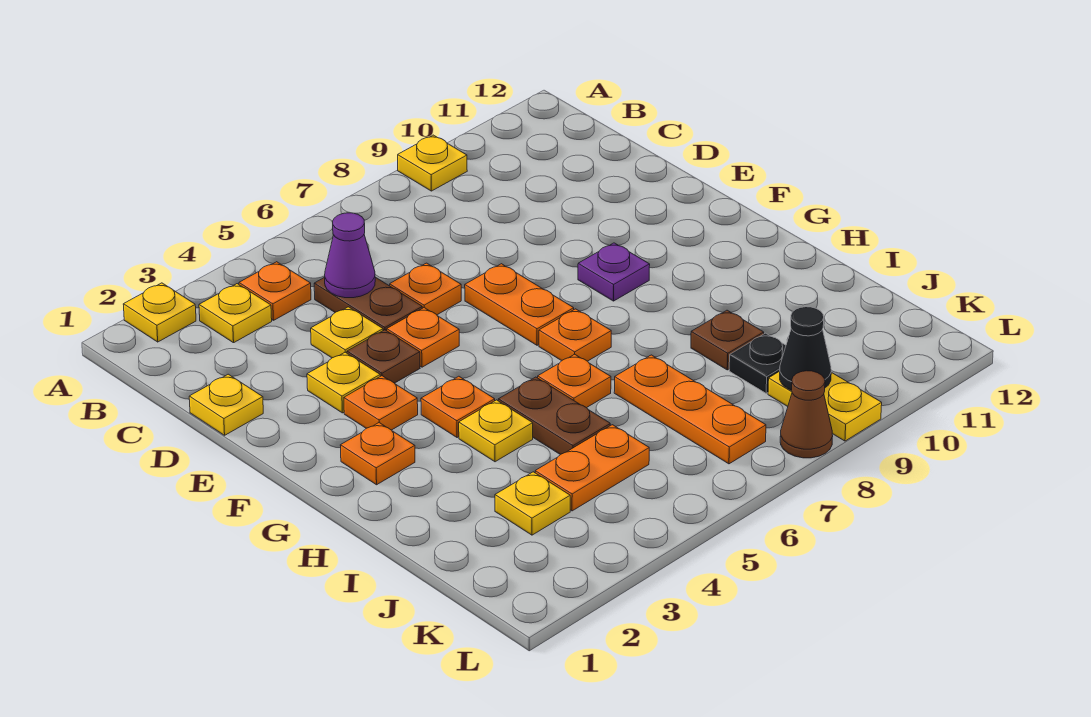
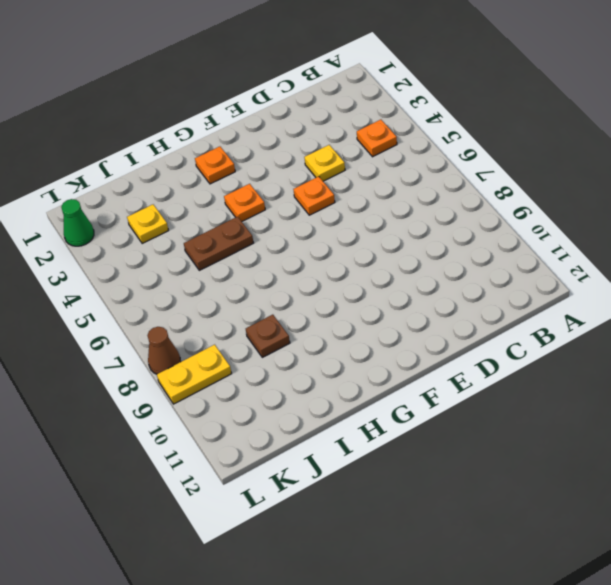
green 1x1 cone [61,199,94,246] -> none
none -> yellow 1x1 plate [123,283,196,342]
none -> yellow 1x1 plate [398,135,467,191]
none -> yellow 1x1 plate [199,284,272,343]

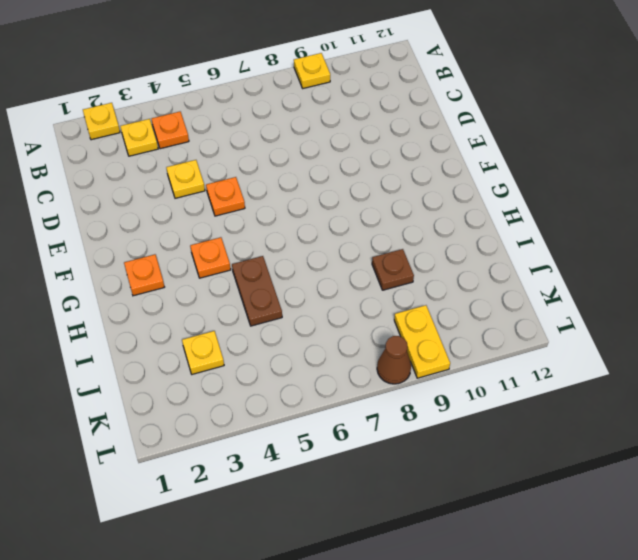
none -> brown 1x2 plate [314,277,422,331]
none -> yellow 1x1 plate [189,374,263,435]
none -> orange 1x1 plate [390,263,461,315]

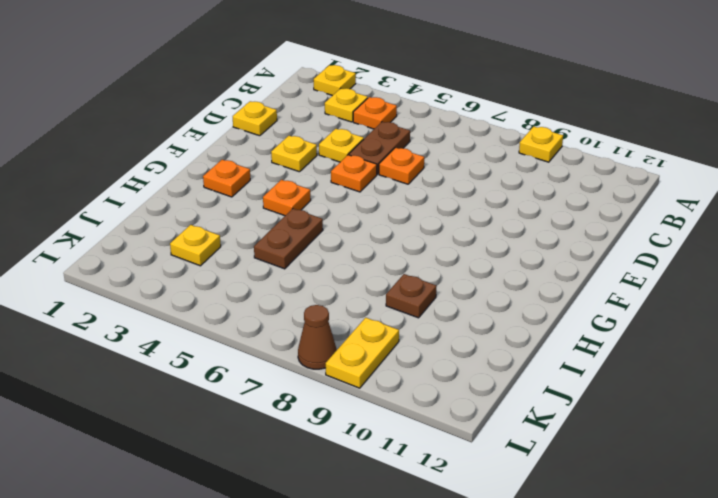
none -> brown 1x1 plate [347,330,420,383]
none -> orange 1x2 plate [465,264,574,345]
none -> orange 1x1 plate [344,376,418,430]

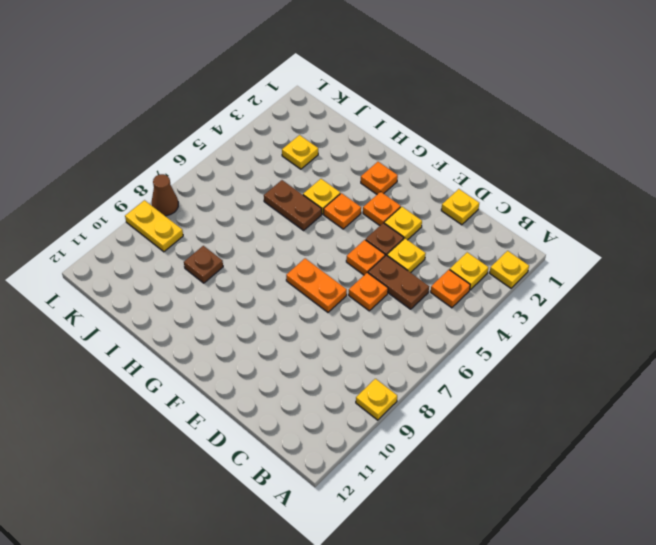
none -> purple 1x1 plate [578,243,650,301]
none -> orange 1x1 plate [539,309,611,361]
none -> orange 1x1 plate [538,354,611,408]

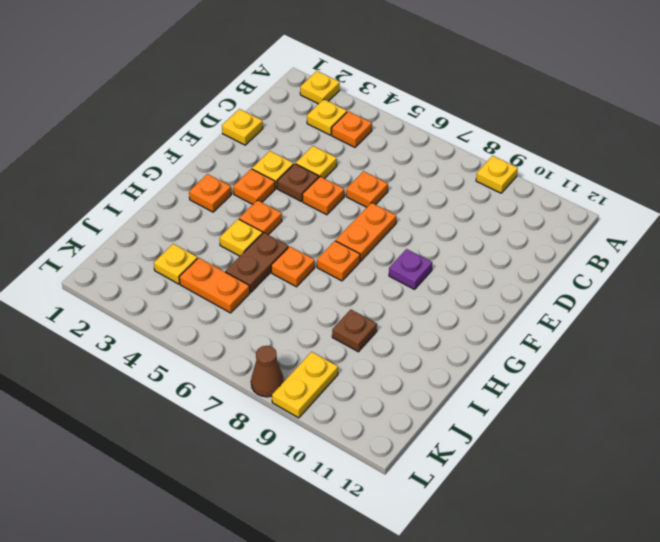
none -> brown 1x2 plate [314,277,422,331]
none -> orange 1x3 plate [614,355,766,464]
none -> black 1x1 plate [729,333,786,393]

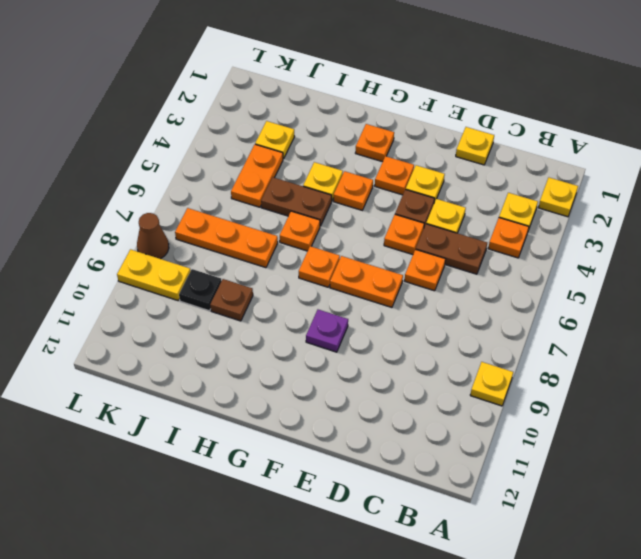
none -> purple 1x1 cone [325,213,375,298]
none -> black 1x1 cone [780,307,831,391]

